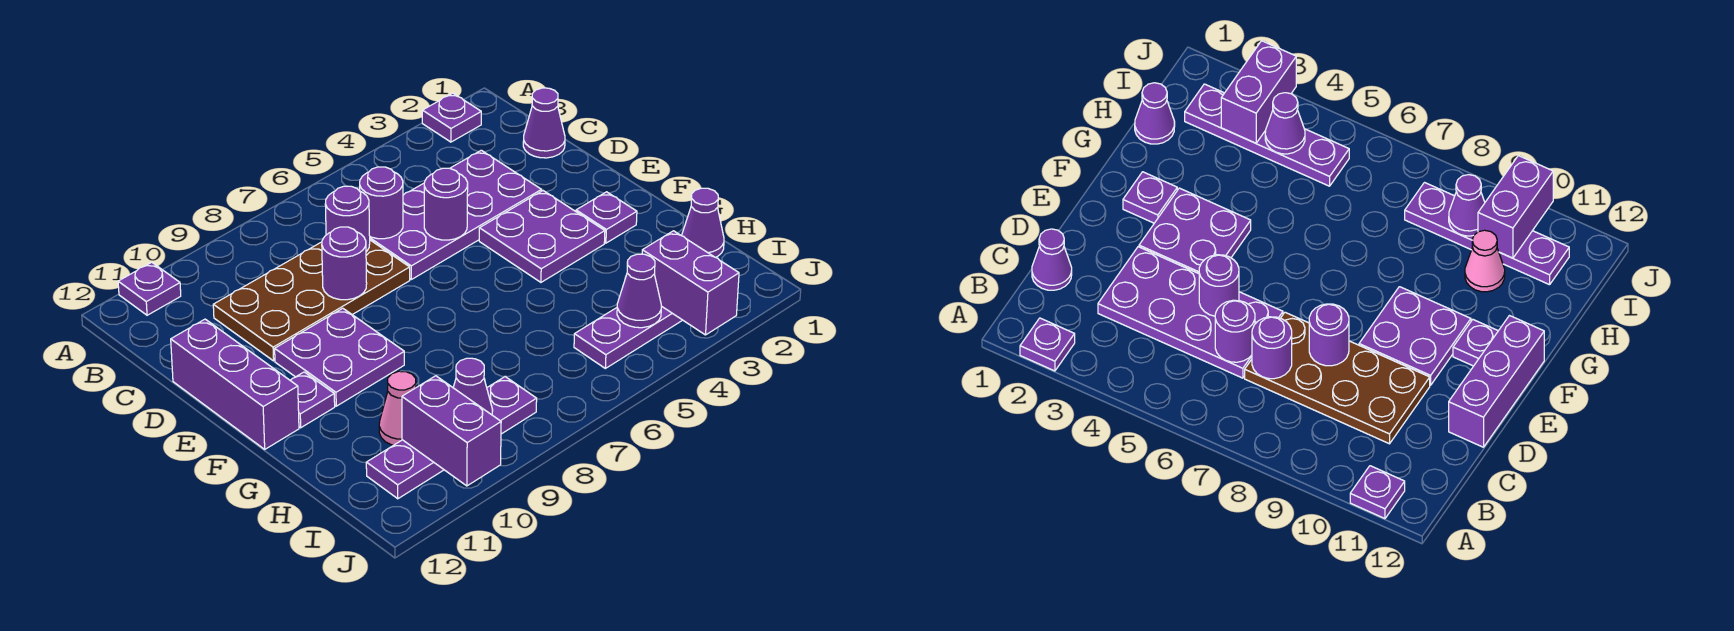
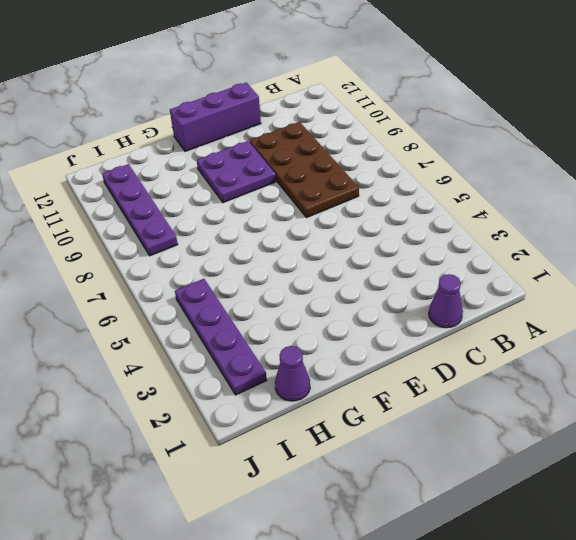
none -> purple 1x1 plate [422,93,481,142]
none -> purple 1x1 plate [118,262,181,315]
none -> purple 2x4 plate [370,150,542,279]

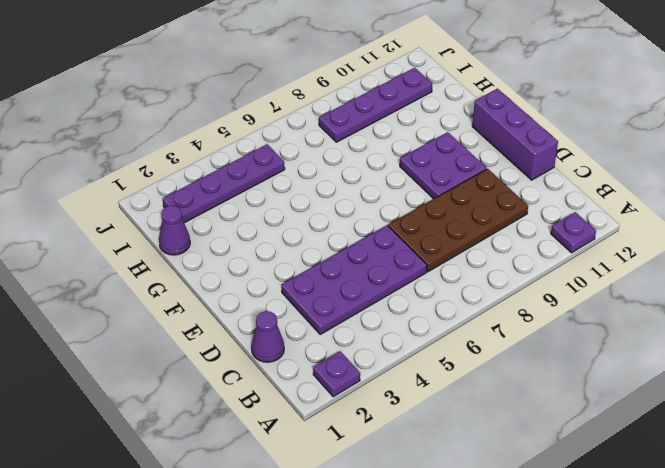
none -> purple 2x2 plate [479,191,605,282]
none -> purple 1x1 plate [576,192,637,243]
none -> purple 1x1 plate [290,372,335,428]

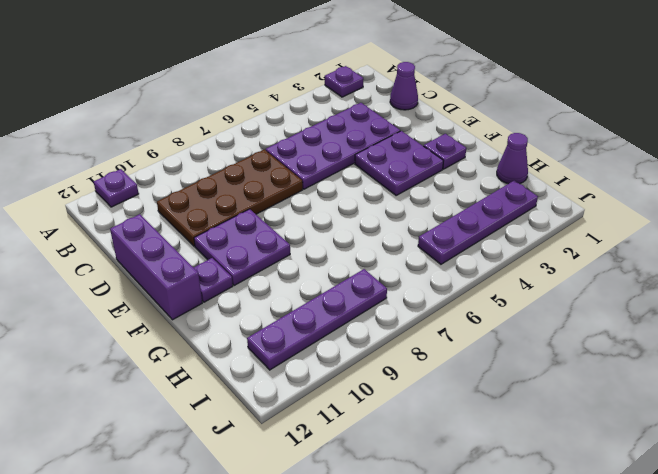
none -> pink 1x1 cone [379,371,416,445]
none -> purple 1x1 round brick [360,167,403,239]
none -> purple 1x1 round brick [325,186,370,252]

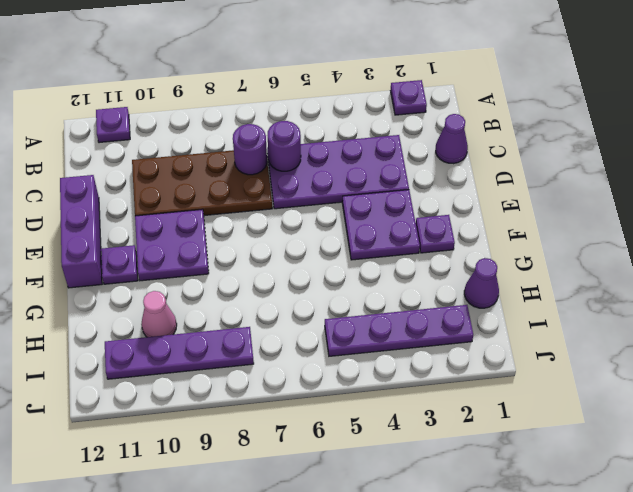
none -> purple 1x1 round brick [424,168,468,240]
none -> purple 1x1 round brick [322,227,367,300]
none -> purple 1x2 brick [642,231,739,335]

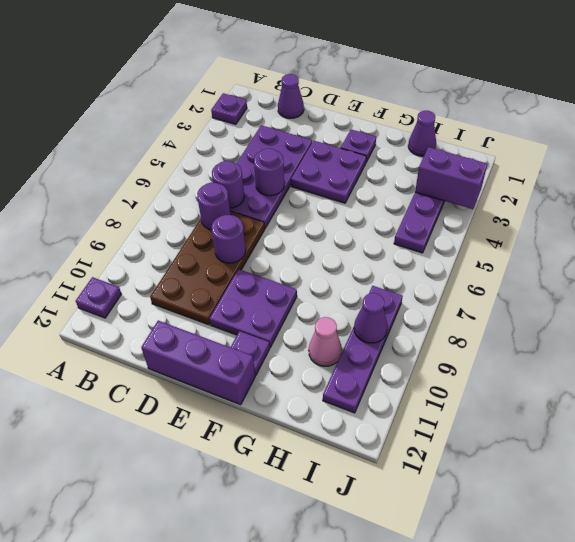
none -> purple 1x1 cone [617,254,661,328]
none -> purple 1x2 brick [402,376,501,486]

